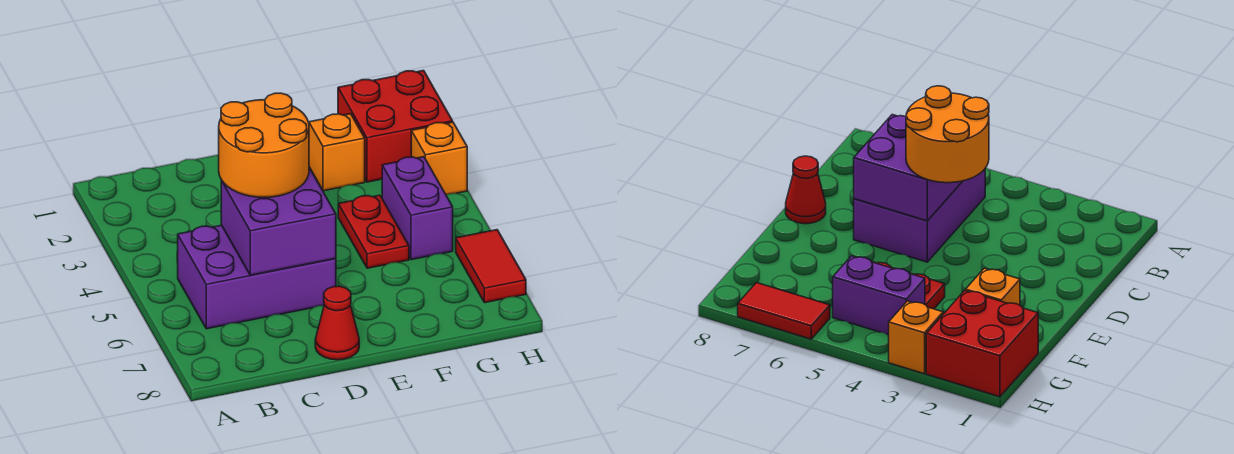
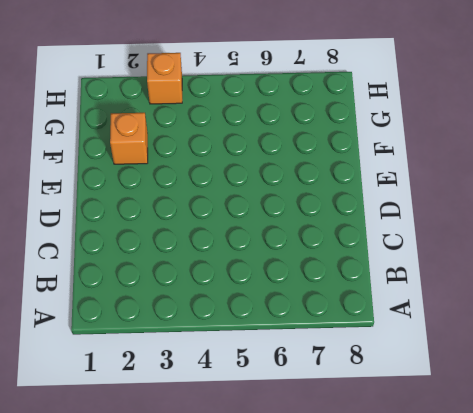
none -> purple 2x3 brick [178,225,336,329]
none -> red 1x1 cone [315,286,359,360]

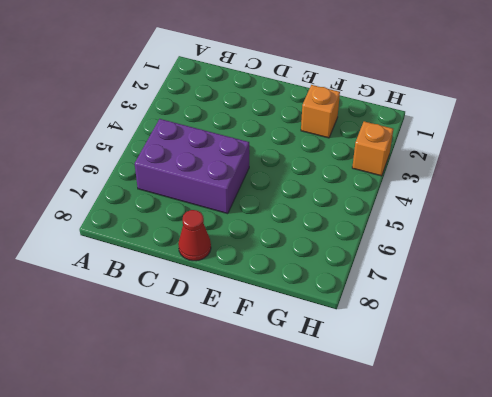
none -> red 1x2 plate [338,195,409,268]
none -> red 2x2 brick [338,71,453,182]

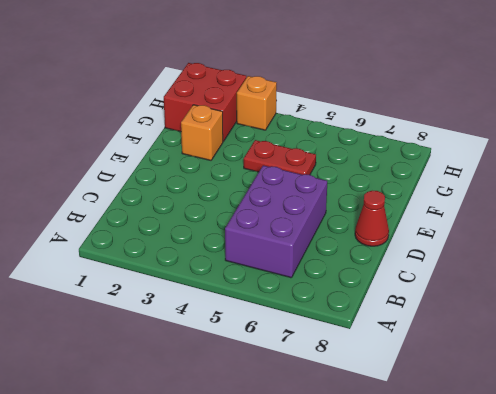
none -> purple 1x2 brick [382,157,453,260]
none -> red 1x2 tile [456,230,526,303]

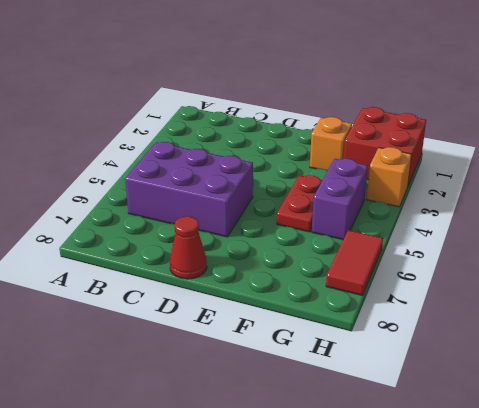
none -> purple 2x2 brick [221,168,336,275]
none -> orange 2x2 round brick [219,93,309,197]

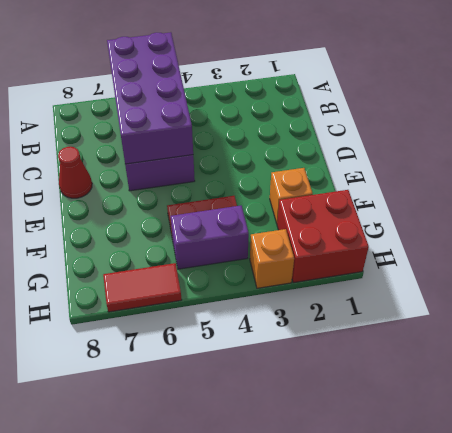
purple 2x4 brick [107,32,193,164] -> purple 2x2 brick [221,168,336,275]
none -> orange 2x2 round brick [219,93,309,197]

